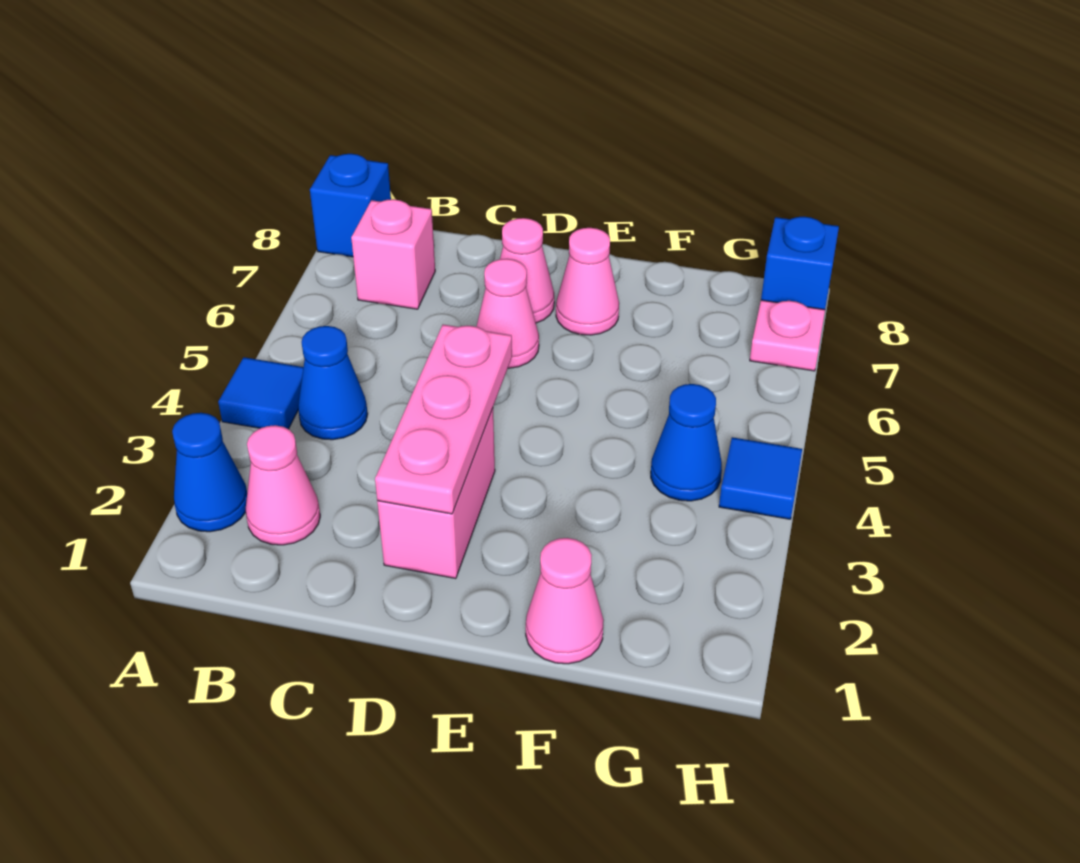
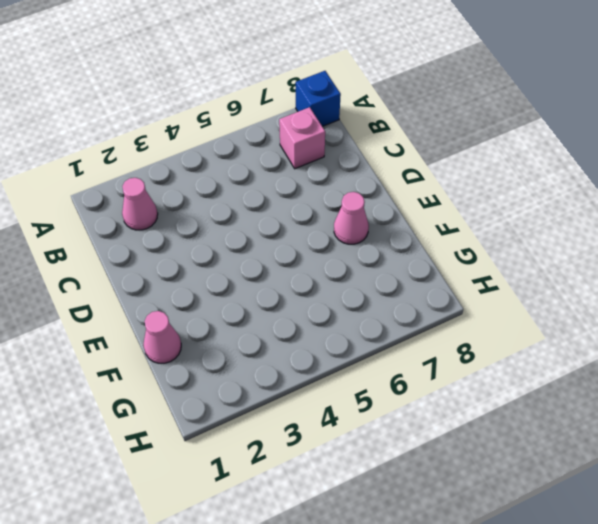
none -> blue 1x1 cone [172,413,247,532]
none -> blue 1x1 tile [218,357,303,429]
none -> blue 1x1 cone [298,326,368,440]

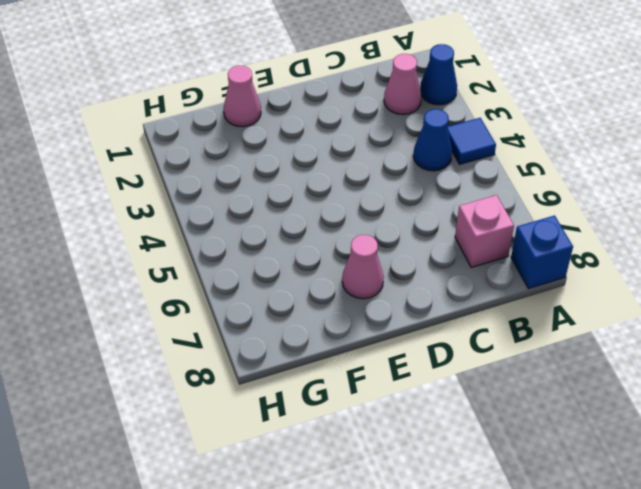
none -> pink 1x2 brick [377,409,495,579]
none -> pink 1x1 cone [476,259,539,368]
none -> pink 1x1 cone [500,218,554,323]

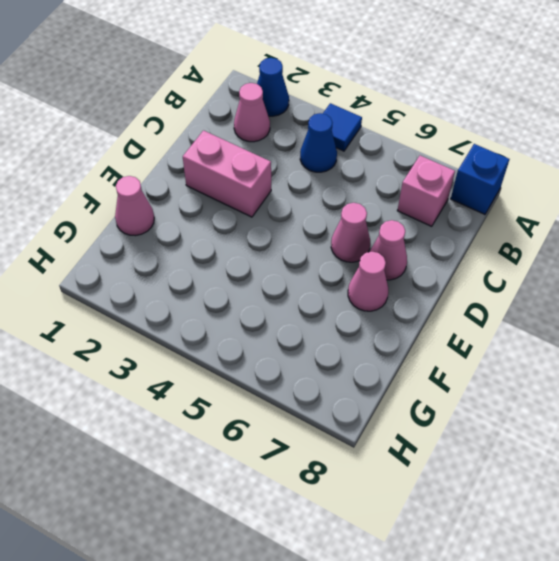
none -> blue 1x1 cone [651,384,722,501]
none -> blue 1x1 tile [719,437,802,519]
none -> pink 1x1 plate [750,300,825,371]

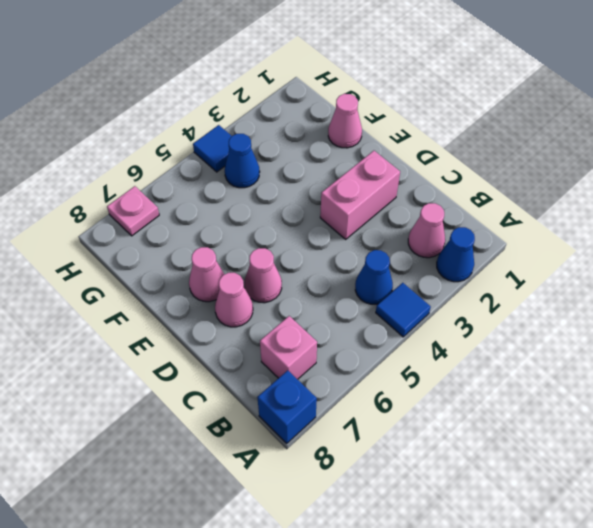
none -> blue 1x1 brick [761,217,839,309]
none -> pink 1x3 plate [375,325,512,514]

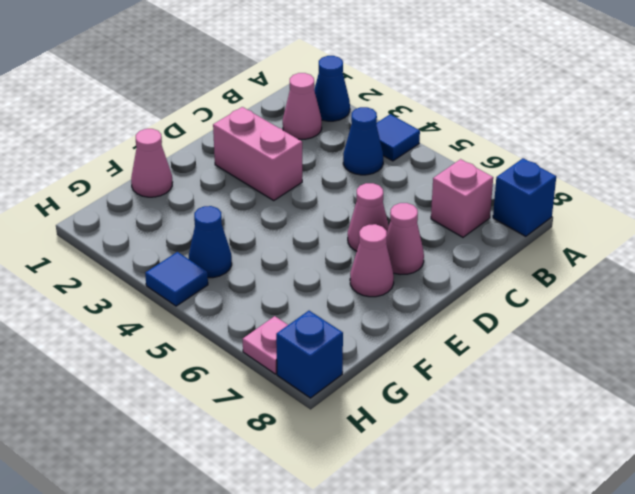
none -> pink 1x3 plate [375,325,512,514]

